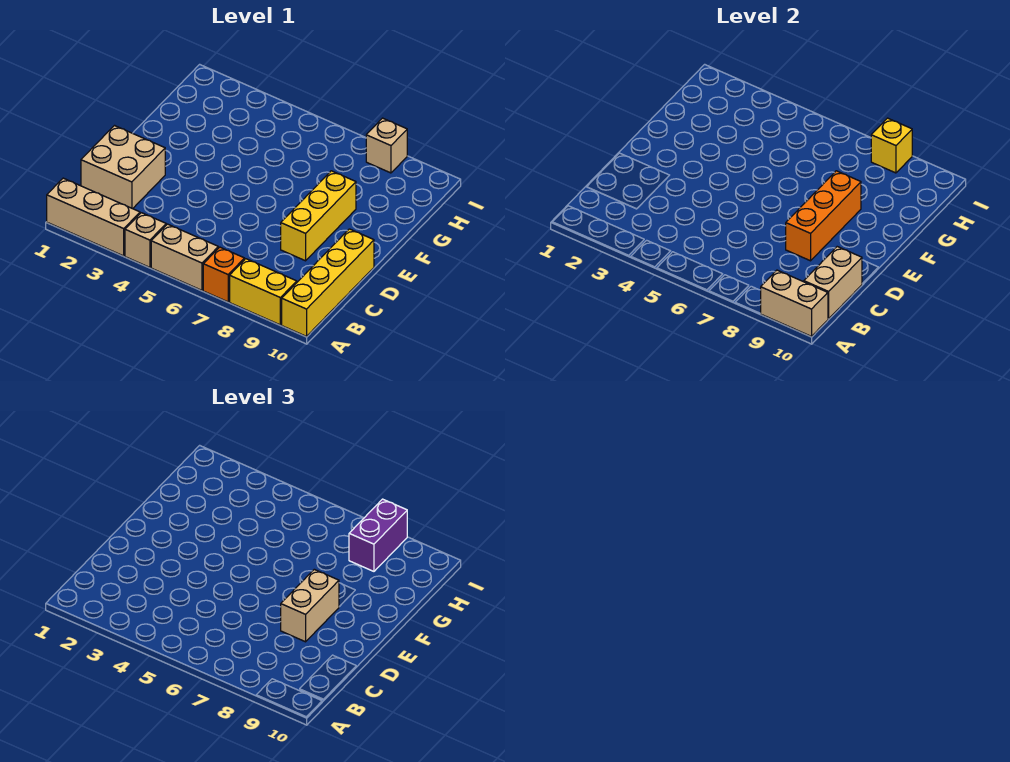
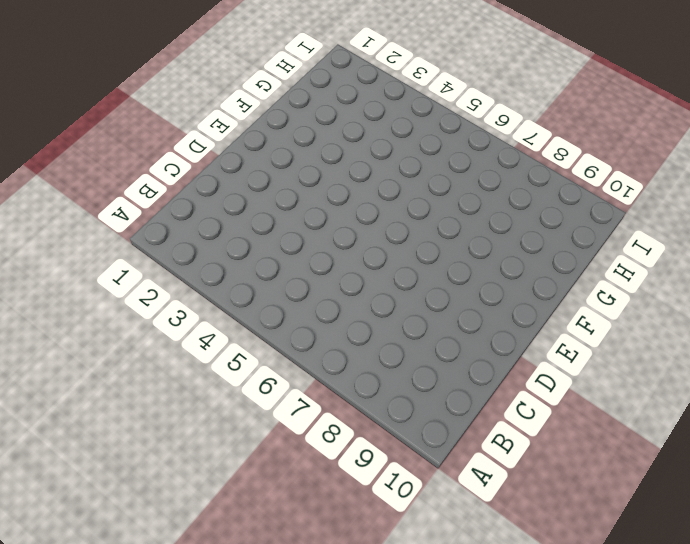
none -> tan 1x3 brick [47,178,140,256]
none -> tan 1x1 brick [125,213,166,267]
none -> tan 1x2 brick [151,224,218,290]

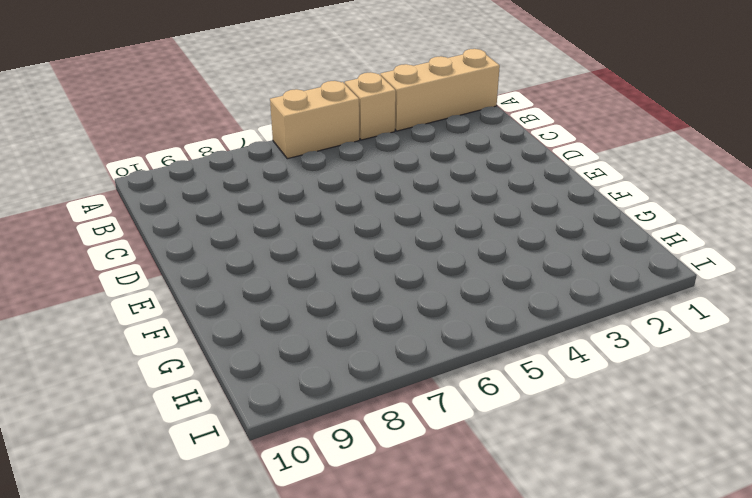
none -> orange 1x1 brick [203,247,245,302]
none -> yellow 1x2 brick [230,259,297,325]
none -> yellow 1x4 brick [282,229,374,336]

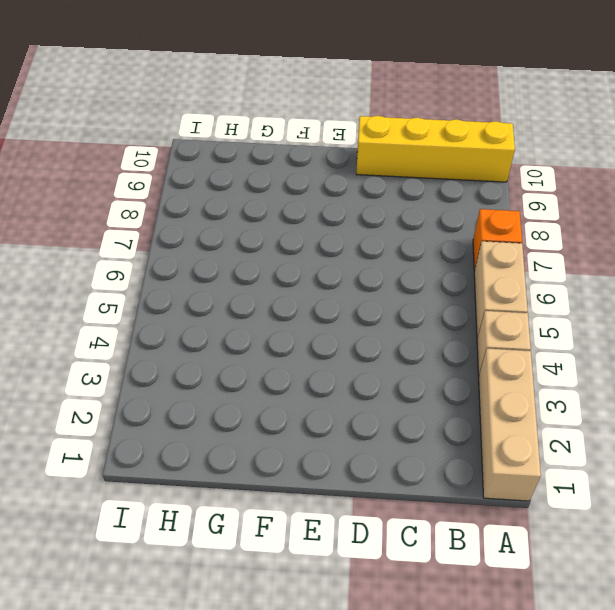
none -> yellow 1x2 brick [230,259,297,325]
none -> tan 2x2 brick [81,126,165,209]
none -> yellow 1x3 brick [281,171,356,261]

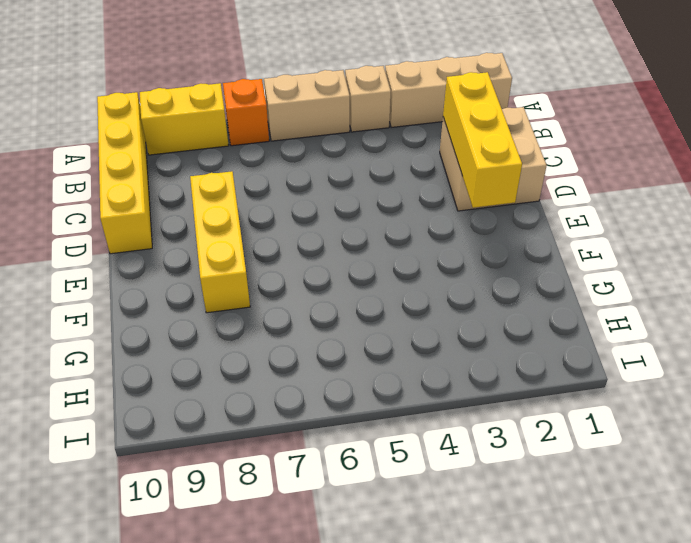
yellow 1x3 brick [443,72,522,208] -> none
none -> tan 1x1 brick [366,118,407,173]
none -> tan 1x2 brick [760,270,828,336]
none -> tan 1x2 brick [804,247,862,319]

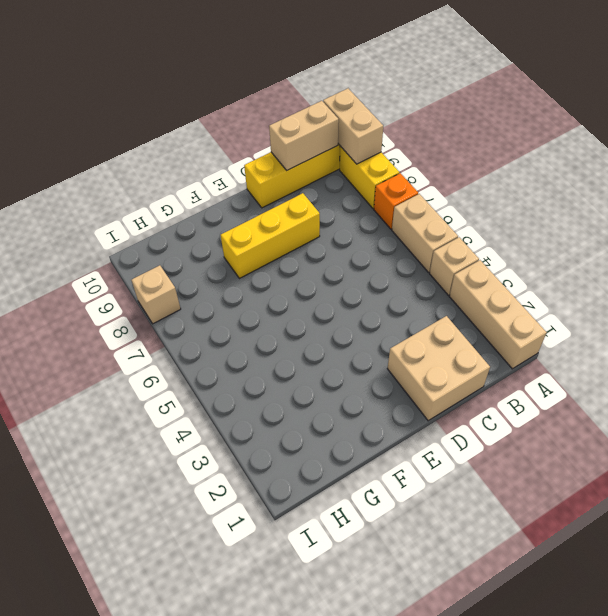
none -> orange 1x3 brick [786,171,861,261]
none -> yellow 1x1 brick [871,118,912,173]
none -> tan 1x2 brick [281,569,339,642]

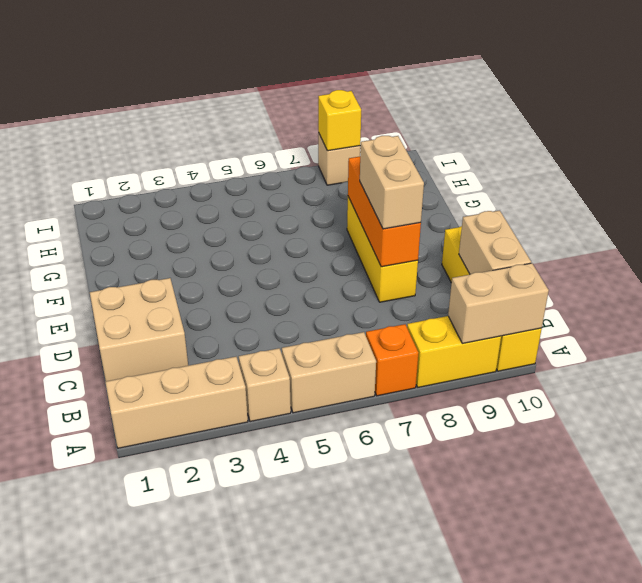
none -> purple 1x2 brick [349,499,407,571]

